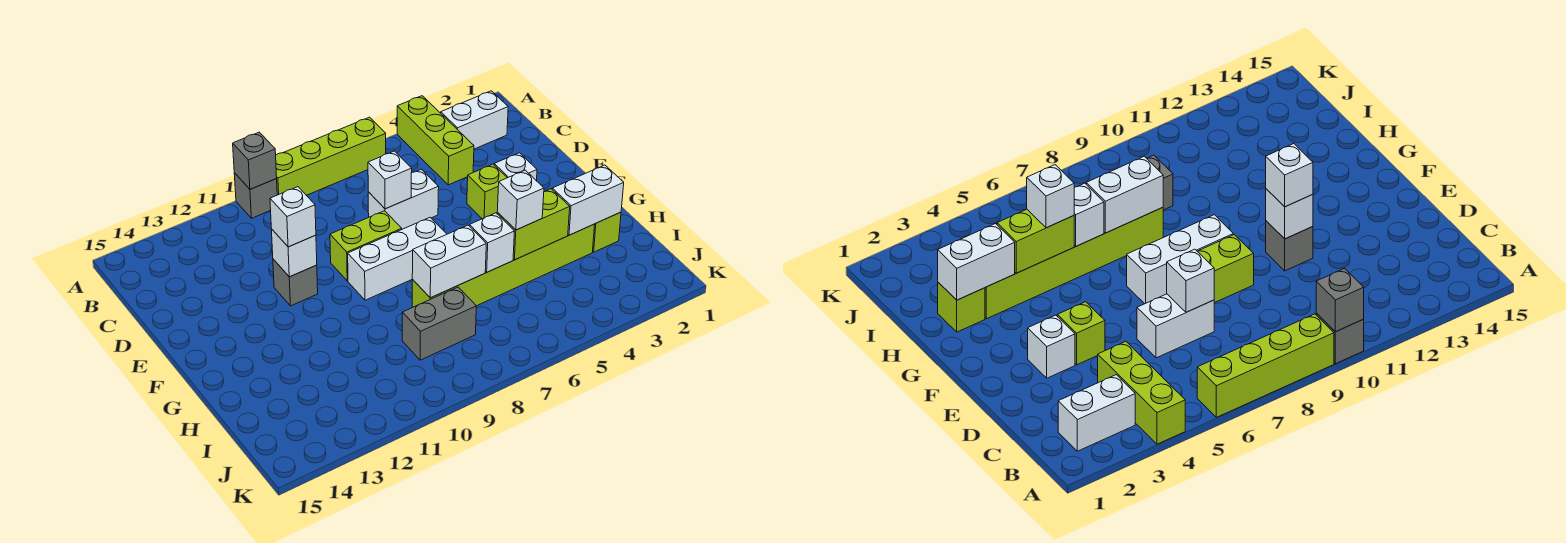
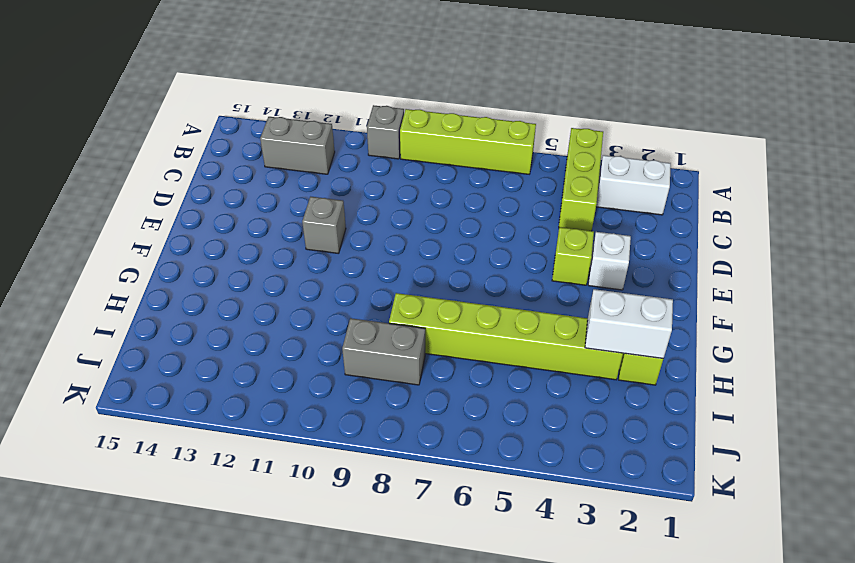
grey 1x2 brick [260,117,335,174] -> none
none -> white 1x2 brick [368,169,439,229]
none -> lime 1x2 brick [330,211,402,281]
none -> white 1x3 brick [348,217,447,300]

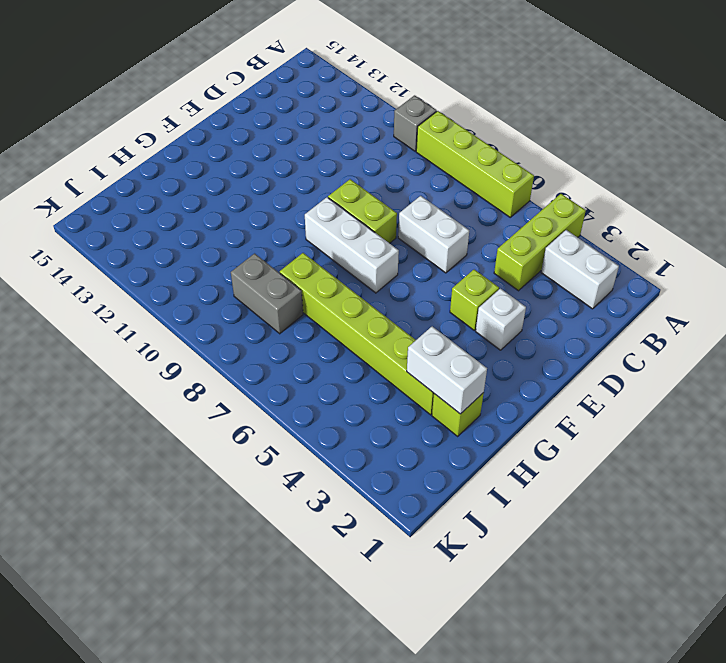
none -> grey 1x1 brick [273,259,318,306]
none -> grey 1x1 brick [233,132,277,189]
none -> white 1x1 brick [368,151,412,209]

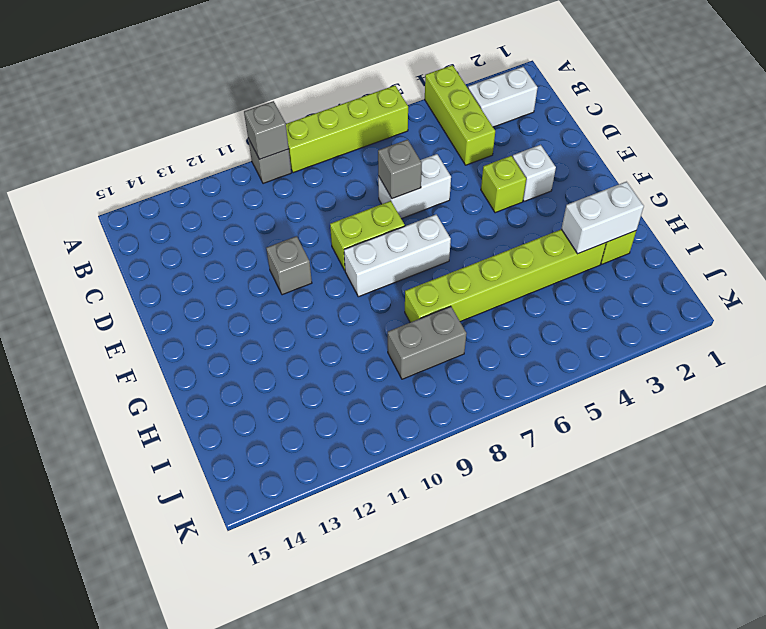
grey 1x1 brick [378,140,422,199] -> white 1x1 brick [368,151,412,209]
none -> white 1x1 brick [271,229,317,277]
none -> lime 1x2 brick [497,189,570,260]
none -> white 1x1 brick [469,213,515,272]

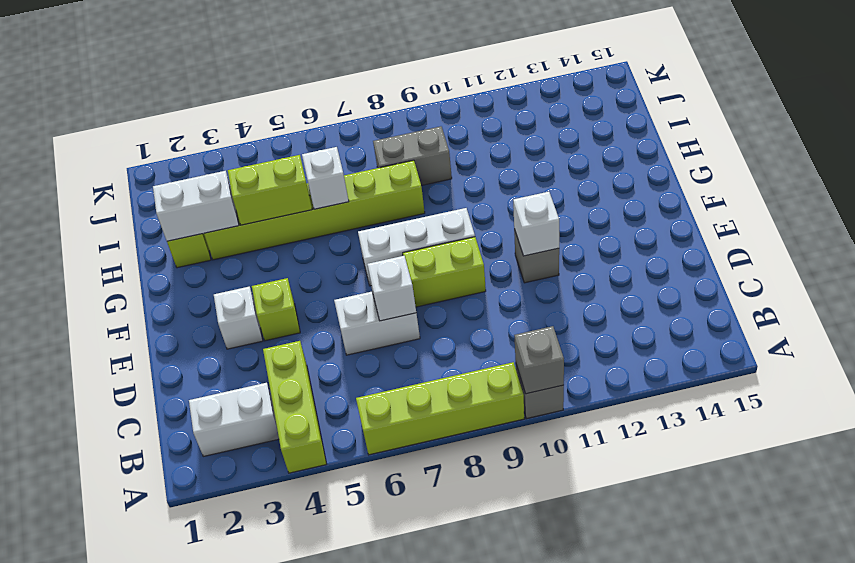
none -> white 1x2 brick [412,225,486,298]
none -> white 1x1 brick [270,187,316,247]
none -> white 1x1 brick [497,170,544,230]

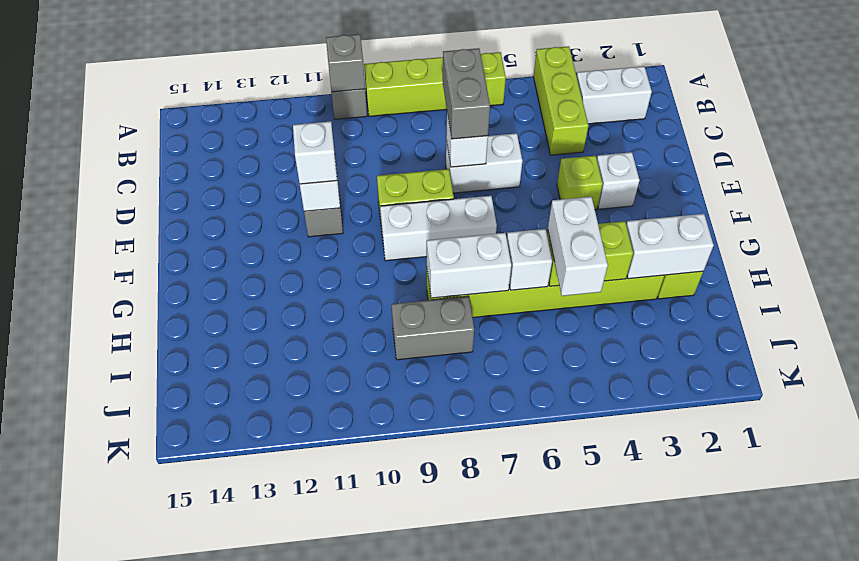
grey 1x2 brick [443,48,490,139] -> none
white 1x2 brick [548,197,608,296] -> white 1x1 brick [497,170,544,230]

